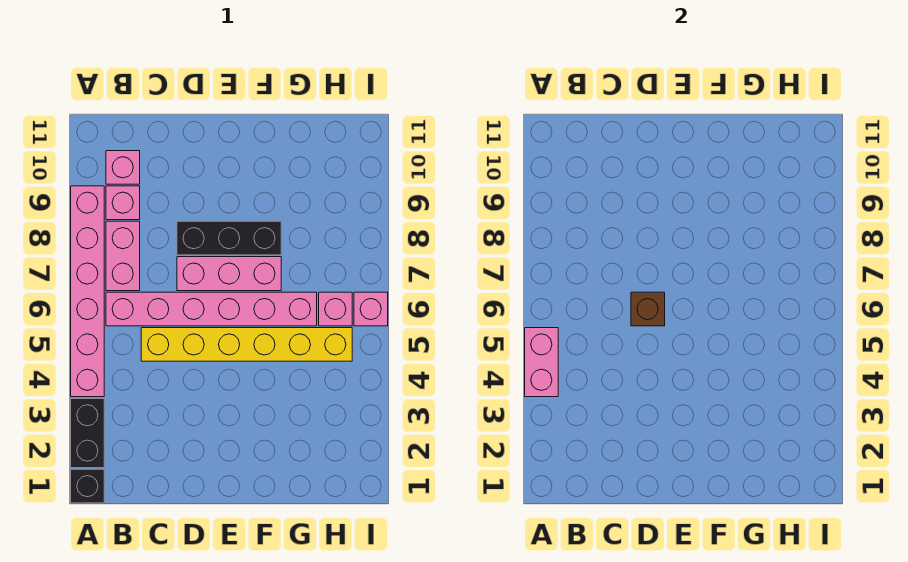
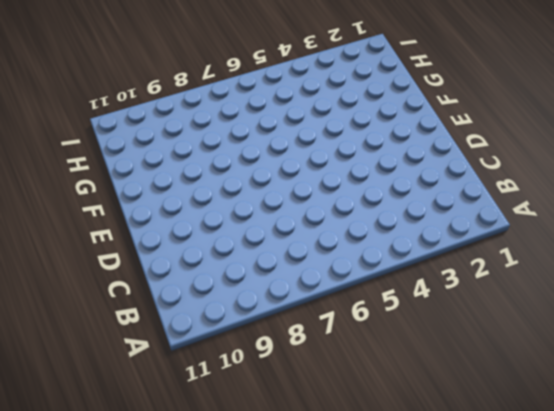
none -> black 1x1 brick [71,469,104,503]
none -> black 1x2 brick [71,399,104,468]
none -> pink 1x6 brick [71,186,104,397]

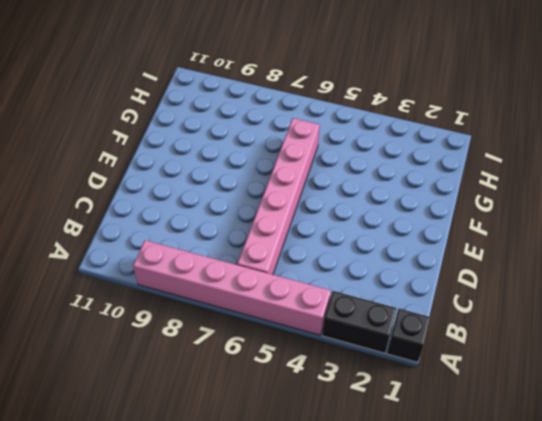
none -> pink 1x2 brick [106,221,140,291]
none -> pink 1x1 brick [106,186,140,220]
none -> pink 1x1 brick [106,151,140,184]

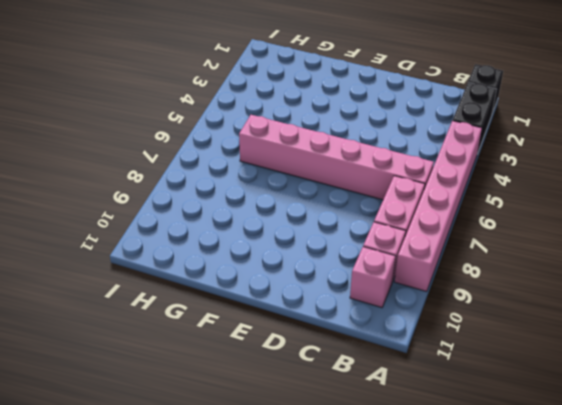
none -> yellow 1x6 brick [141,328,352,361]
none -> pink 1x3 brick [177,257,281,291]
none -> black 1x3 brick [177,221,281,255]

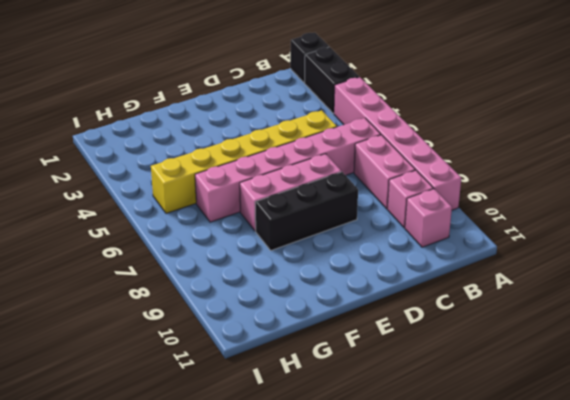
none -> pink 1x1 brick [319,292,352,326]
none -> pink 1x1 brick [354,292,388,326]
none -> pink 1x2 brick [525,328,558,397]

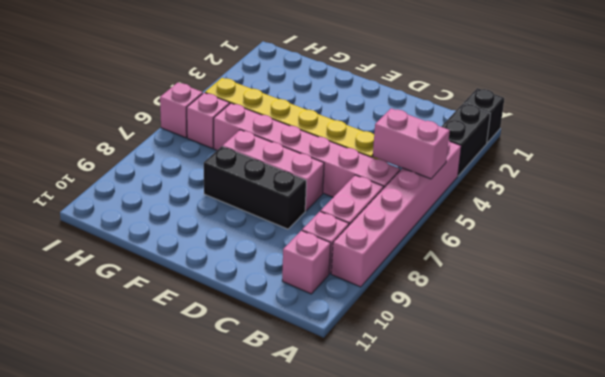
pink 1x2 brick [373,108,450,179] -> pink 1x2 brick turned to [525,328,558,397]
none -> brown 1x1 brick [631,292,665,326]

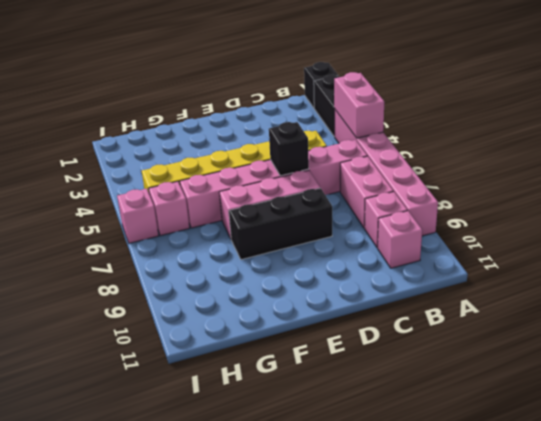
black 1x1 brick [269,122,309,176] -> brown 1x1 brick [631,292,665,326]

